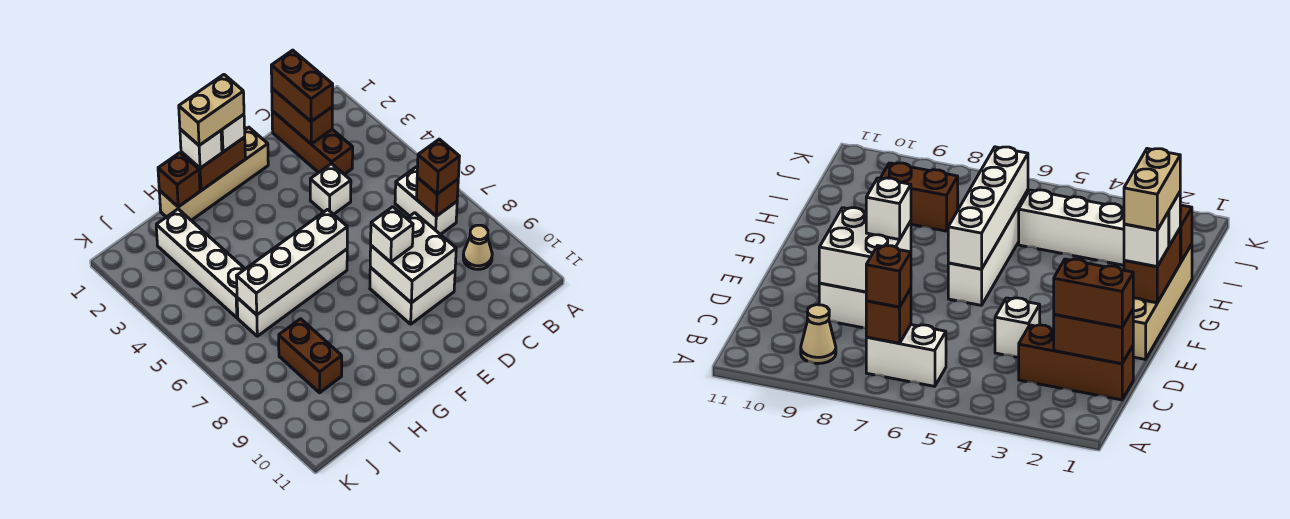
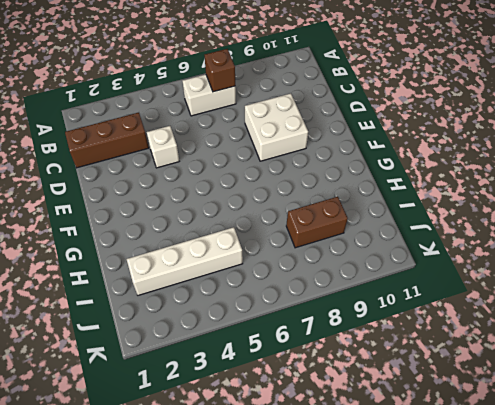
none -> tan 1x1 cone [463,225,492,269]
none -> tan 1x4 brick [159,127,268,220]
none -> white 1x4 brick [237,249,347,336]

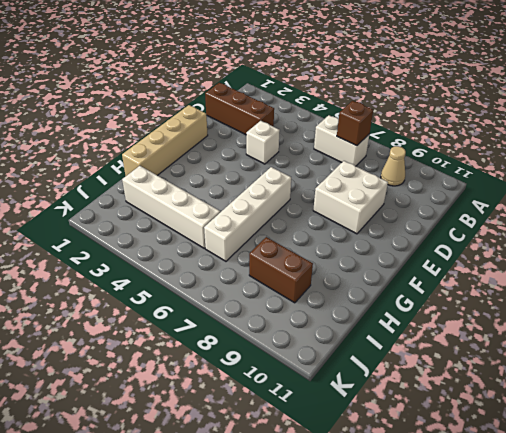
none -> brown 1x2 brick [272,88,332,144]
none -> white 2x2 brick [370,213,456,303]
none -> brown 1x2 brick [181,137,245,191]

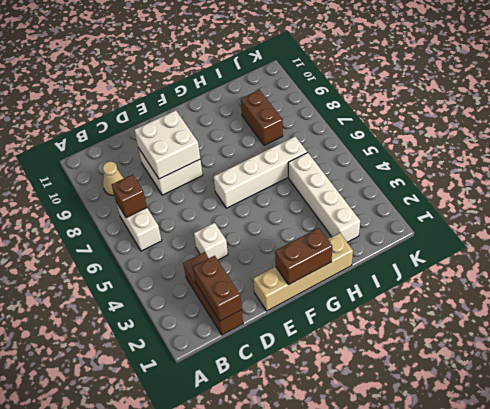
none -> white 1x4 brick [236,209,347,315]
none -> brown 1x1 brick [158,153,200,207]
none -> brown 1x1 brick [417,139,460,194]

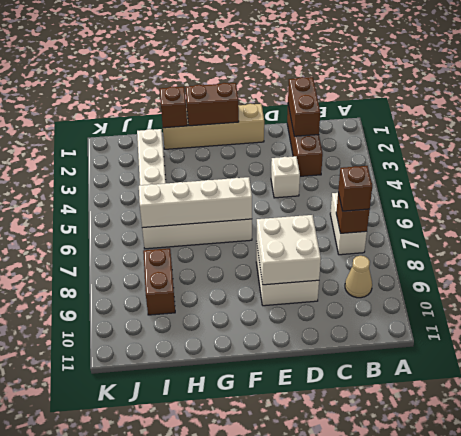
none -> brown 1x2 brick [271,50,333,121]
none -> white 1x1 brick [371,207,413,262]
none -> white 1x1 brick [221,115,245,152]

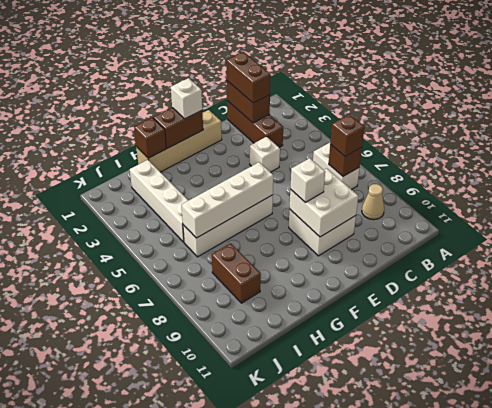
none -> white 1x1 brick [180,129,222,168]
none -> tan 1x2 brick [179,75,244,145]

